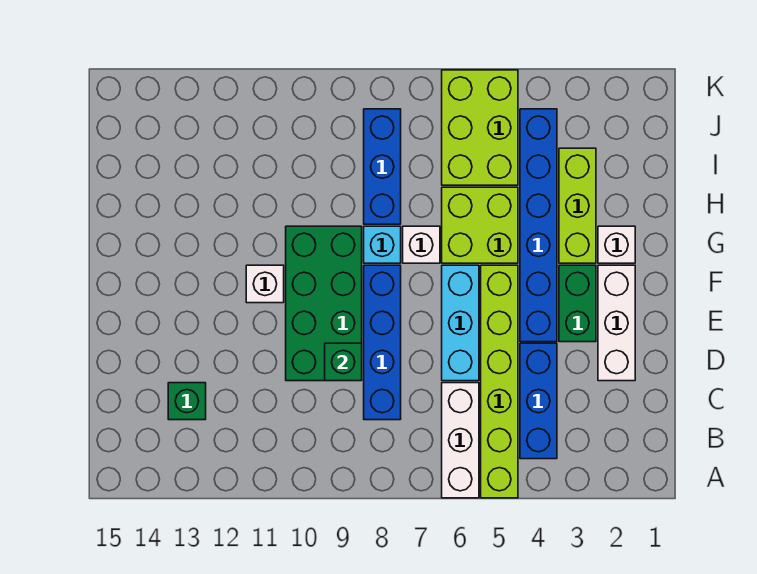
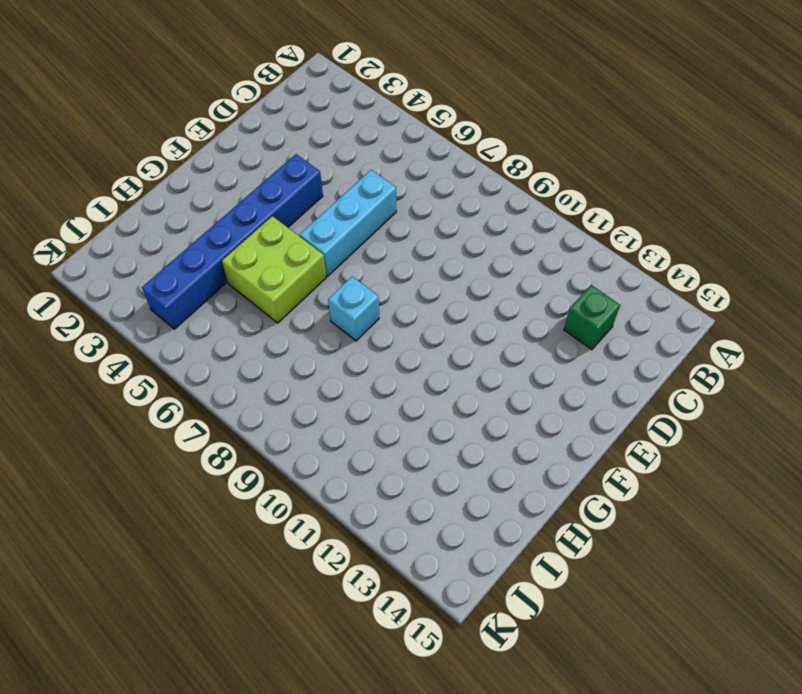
none -> lime 1x6 brick [481,265,518,498]
none -> white 1x3 brick [442,383,479,498]
none -> blue 1x3 brick [520,343,557,459]

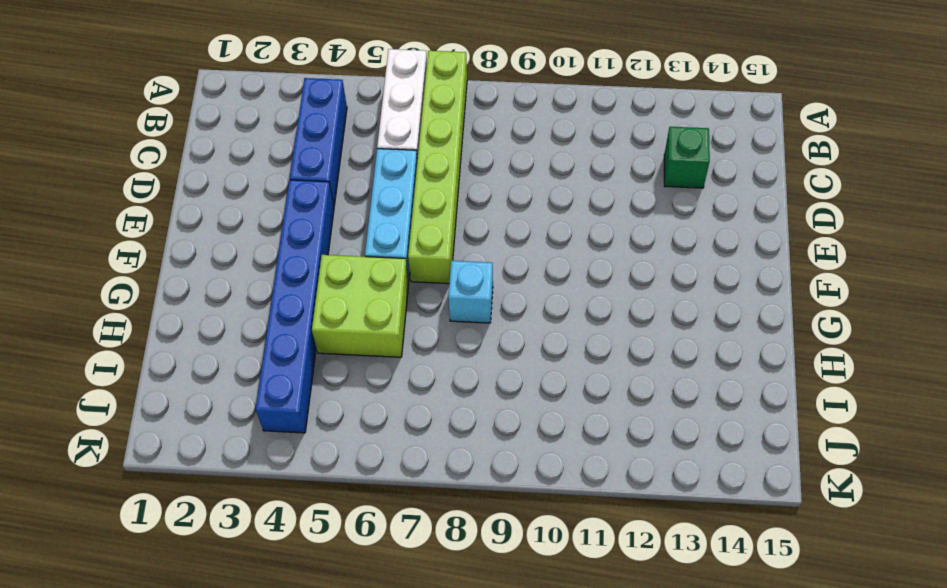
lime 1x6 brick [408,51,467,284] -> lime 1x6 brick moved to [481,265,518,498]
none -> blue 1x4 brick [364,265,401,420]
none -> white 1x3 brick [598,265,635,381]
none -> green 2x4 brick [286,226,362,381]

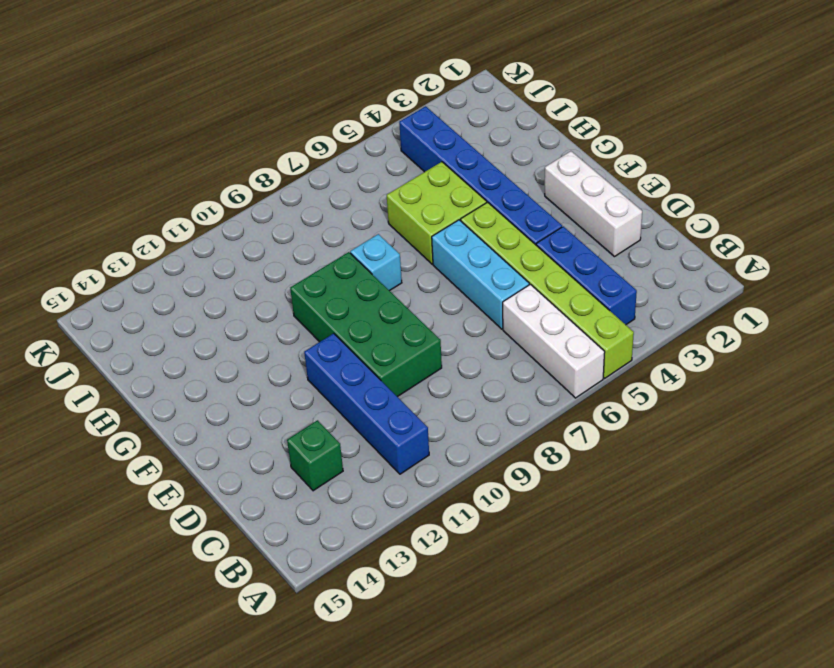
blue 1x4 brick [304,333,429,474] -> blue 1x4 brick moved to [364,265,401,420]
none -> green 1x2 brick [559,265,596,342]
none -> white 1x1 brick [246,265,284,303]
none -> white 1x1 brick [598,226,635,263]

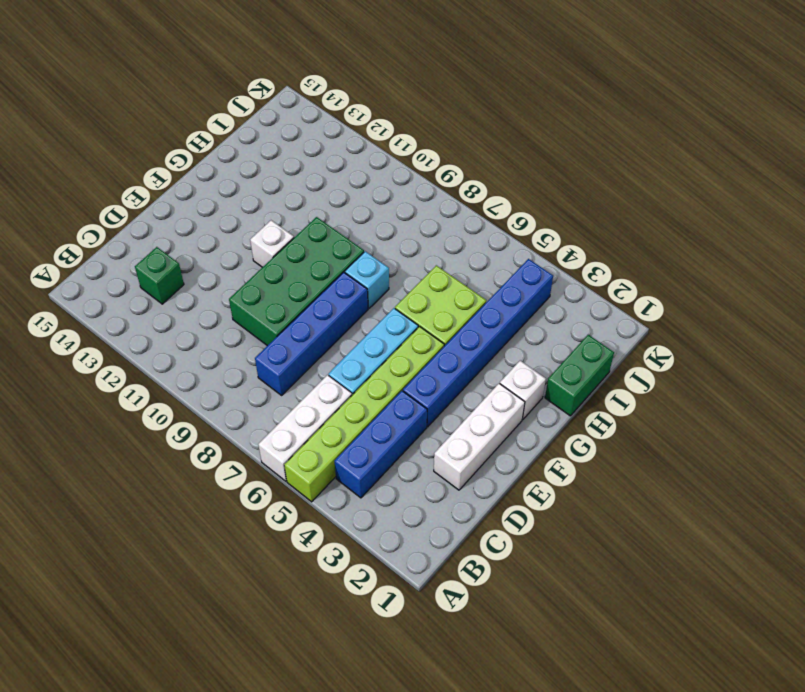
green 1x2 brick [545,335,614,416] -> green 1x2 brick moved to [559,265,596,342]
none -> lime 1x3 brick [559,148,596,263]
none -> white 1x1 brick [403,226,440,263]
none -> blue 1x3 brick [364,109,401,224]

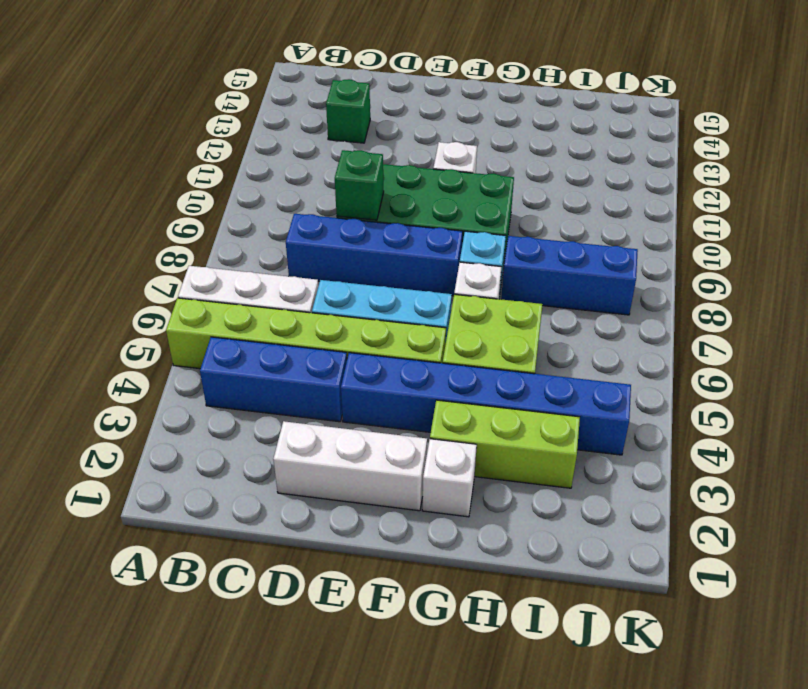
none -> green 1x2 brick [559,265,596,342]
none -> lime 2x3 brick [442,70,518,185]

